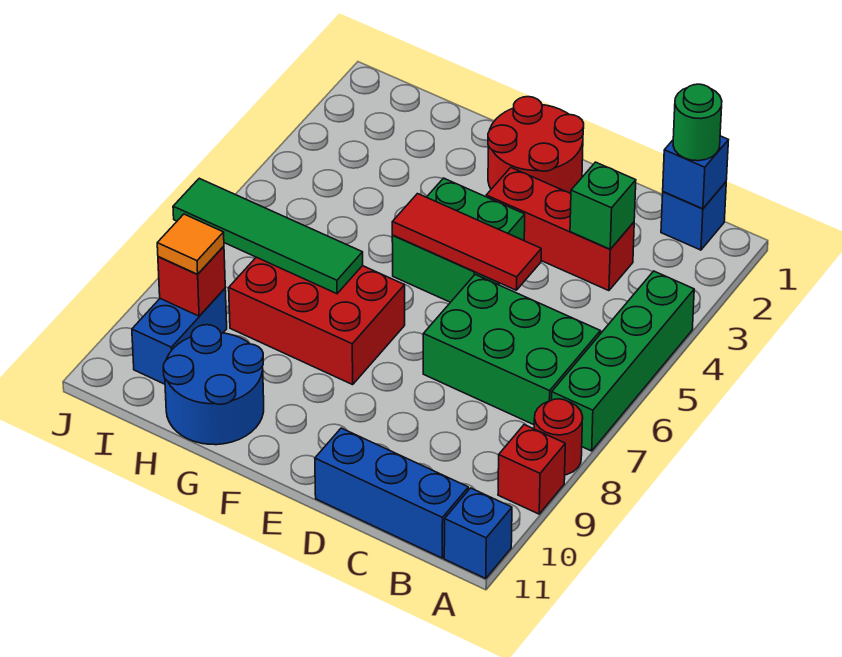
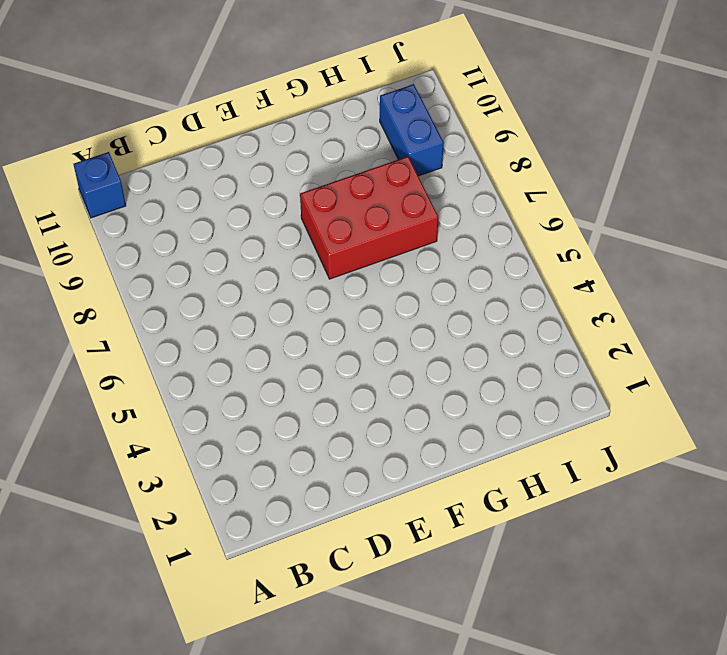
none -> green 1x4 brick [552,271,694,451]
none -> red 1x1 round brick [534,399,583,475]
none -> red 1x1 brick [498,425,565,514]

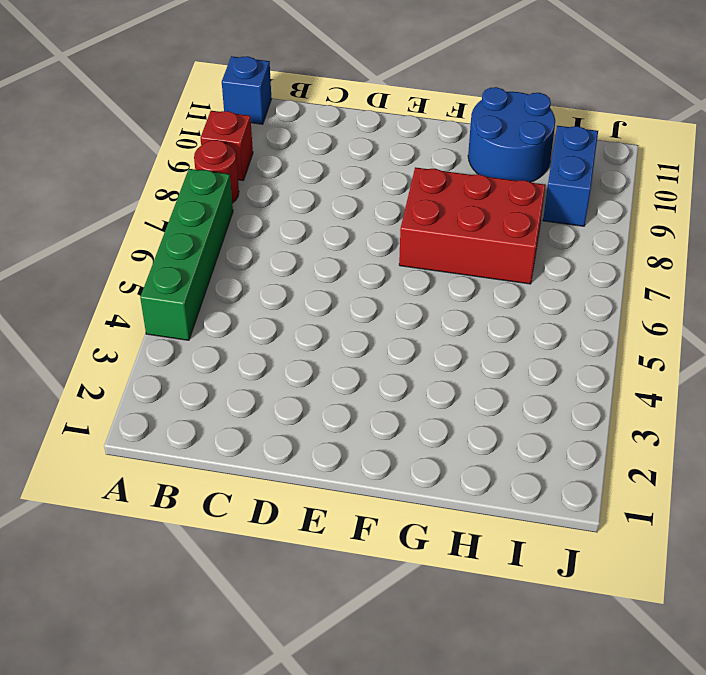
none -> blue 1x1 brick [661,182,726,250]
none -> green 2x3 brick [423,275,600,425]
none -> blue 1x3 brick [315,428,468,558]

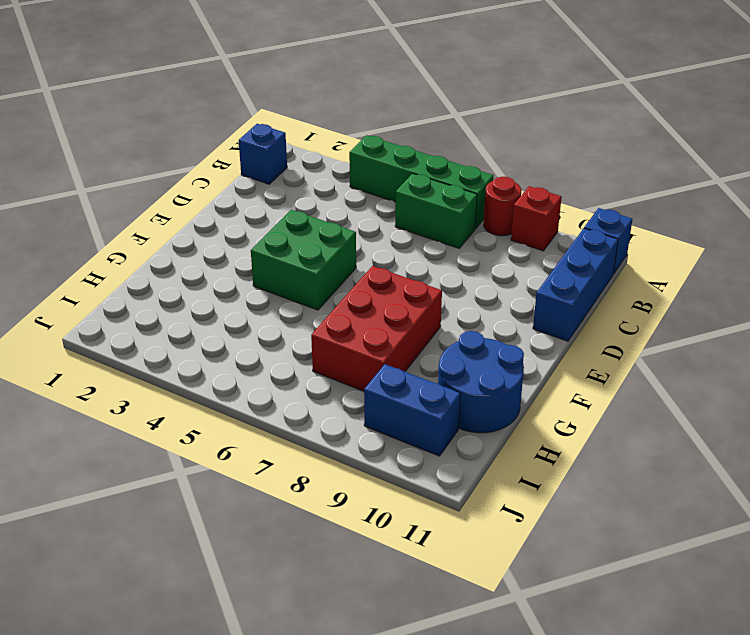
green 1x2 brick [395,173,477,248] -> green 2x3 brick [423,275,600,425]
none -> red 1x3 brick [486,168,634,291]
none -> red 2x2 round brick [488,97,584,194]
none -> blue 1x1 brick [663,136,728,209]

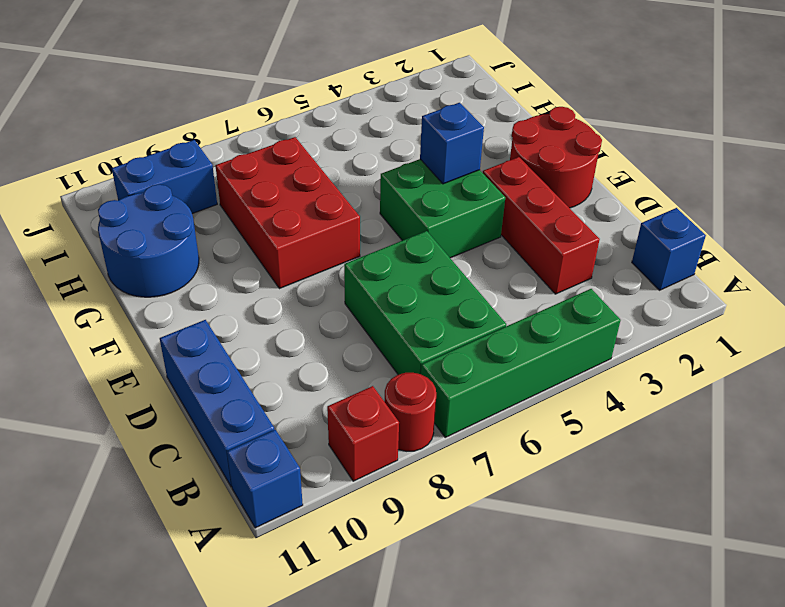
blue 1x1 brick [420,103,484,184] -> blue 1x1 brick moved to [663,136,728,209]
none -> green 1x1 brick [570,162,636,249]
none -> red 1x3 tile [392,194,541,290]
none -> green 1x4 tile [173,178,363,294]

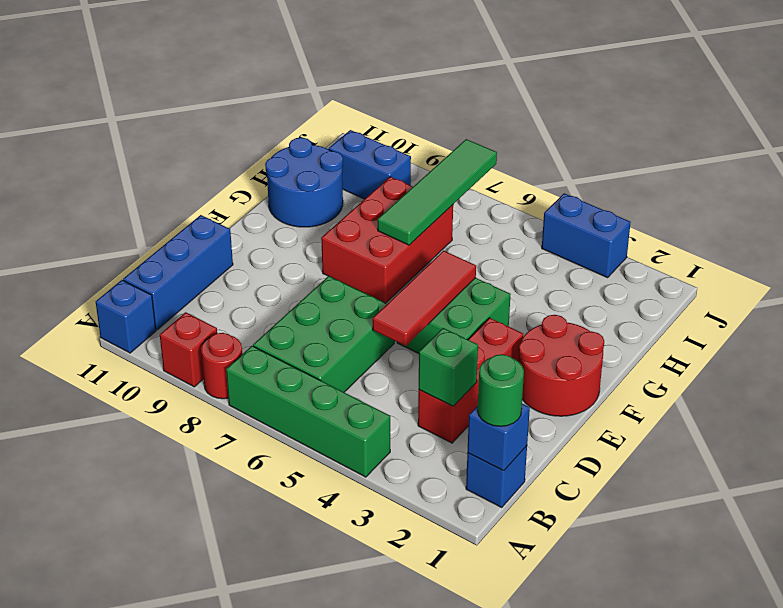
blue 1x2 brick [542,193,631,278] -> none
none -> red 1x1 brick [158,246,225,316]
none -> orange 1x1 tile [157,214,224,274]

